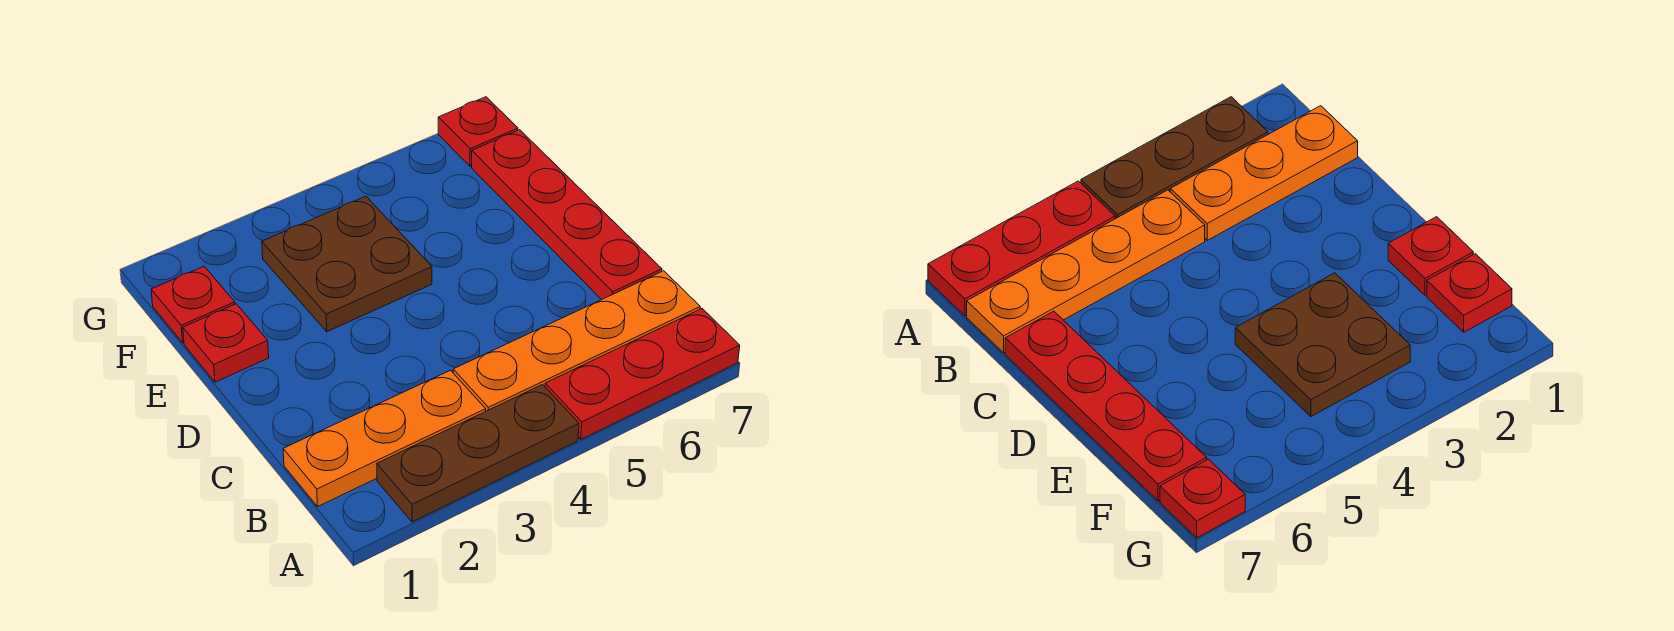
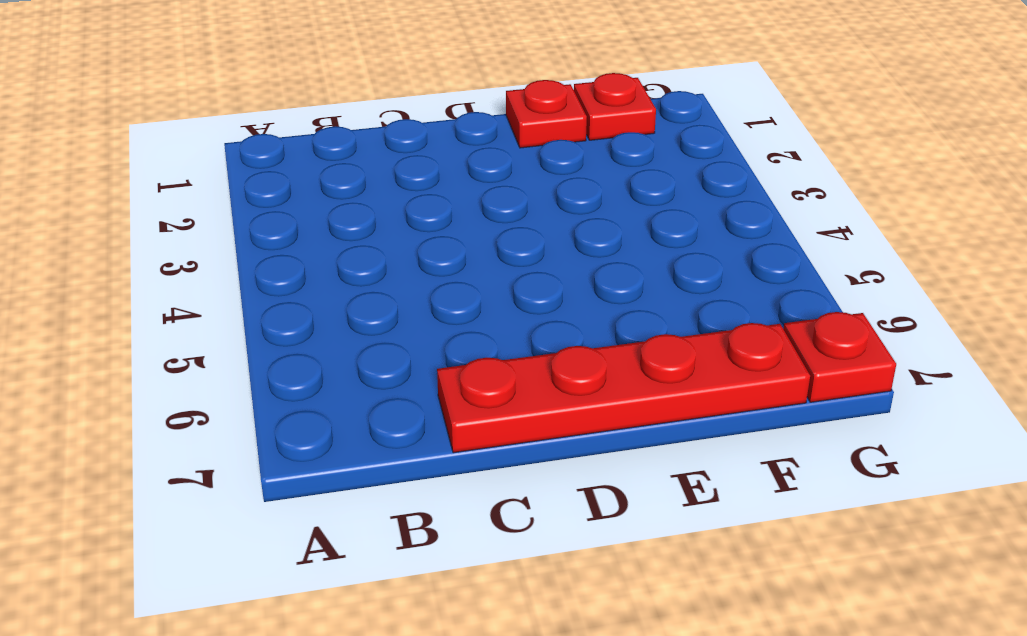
none -> brown 1x3 plate [377,385,579,522]
none -> red 1x3 plate [545,309,740,439]

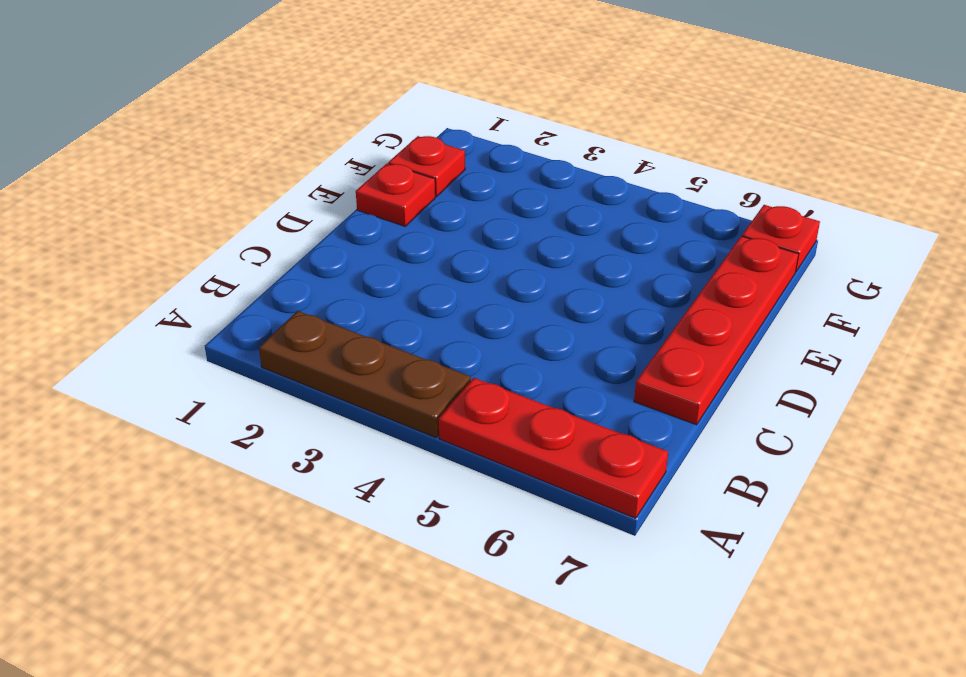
none -> orange 1x3 plate [283,370,486,506]
none -> orange 1x4 plate [453,271,700,411]

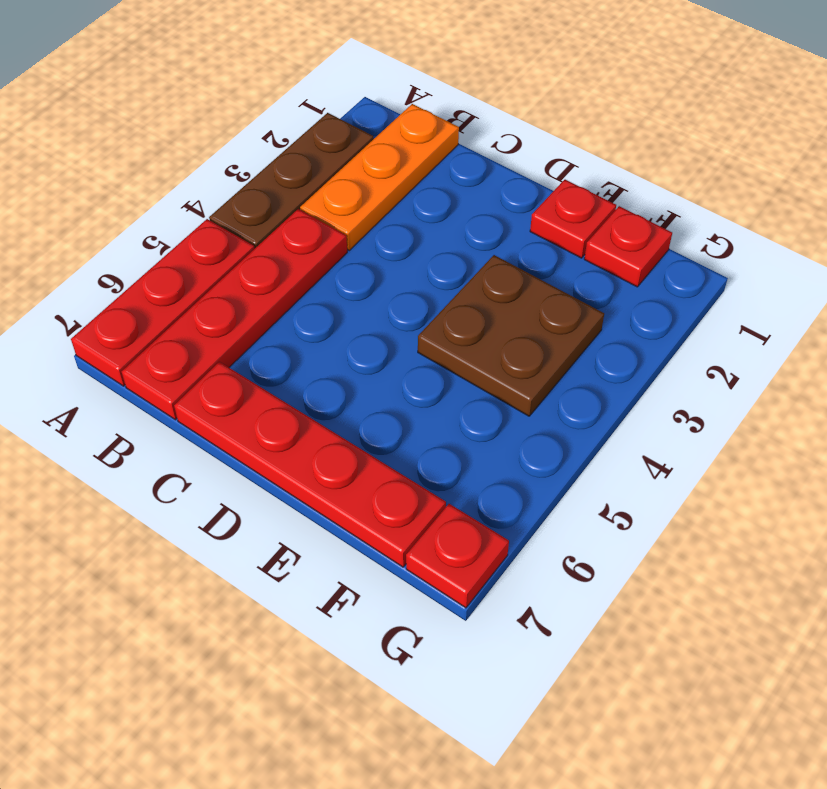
red 1x4 plate [122,209,347,420] -> orange 1x4 plate [453,271,700,411]

